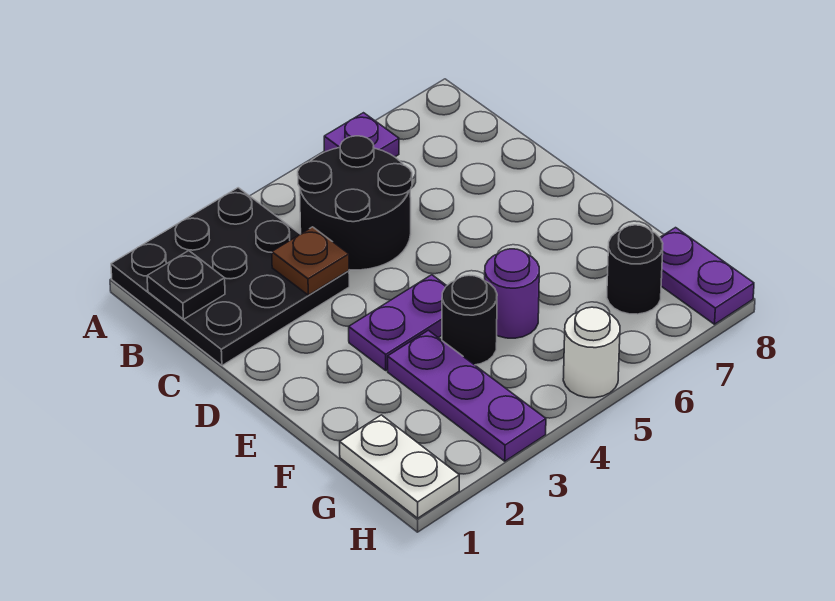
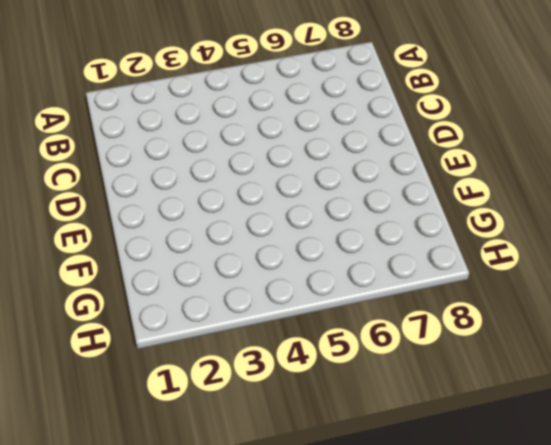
none -> black 3x3 plate [111,188,349,366]
none -> purple 1x1 plate [324,113,399,157]
none -> black 2x2 round brick [298,136,412,270]

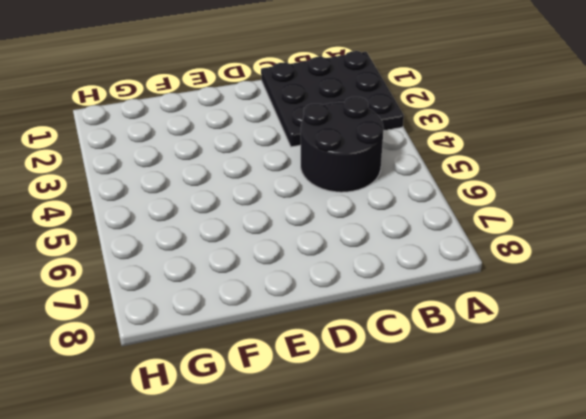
none -> purple 1x1 plate [324,113,399,157]
none -> purple 1x2 plate [349,275,447,370]
none -> purple 1x3 plate [388,330,546,461]

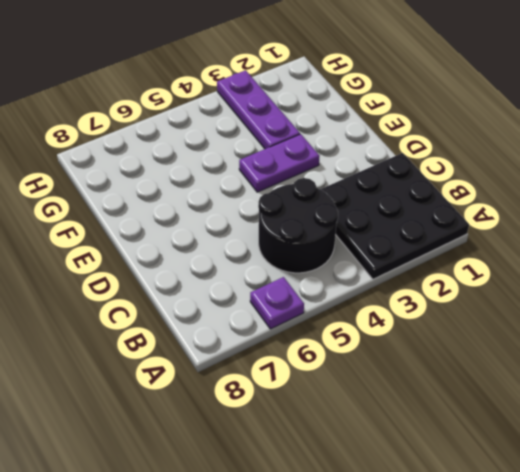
none -> black 1x1 round brick [442,275,497,365]
none -> purple 1x1 round brick [485,249,539,338]
none -> white 1x2 plate [340,415,459,518]

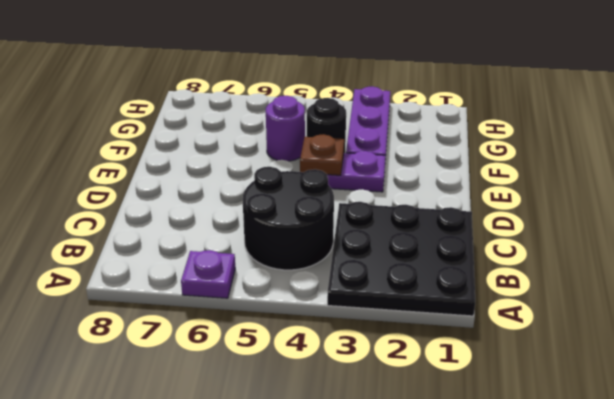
brown 1x1 plate [300,134,344,175] -> brown 1x1 plate moved to [272,227,349,295]
none -> white 1x2 plate [340,415,459,518]
none -> black 1x1 round brick [607,225,663,314]
none -> purple 1x2 plate [660,228,754,324]

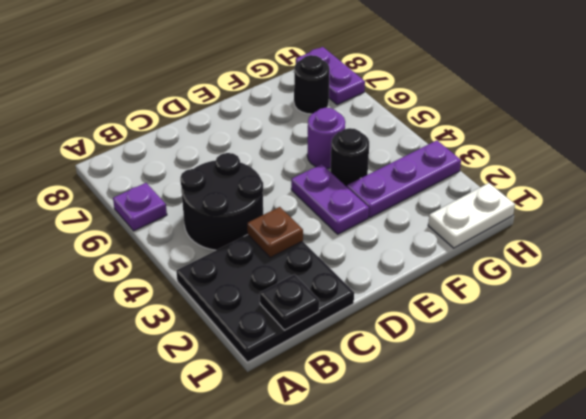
purple 1x2 plate [296,47,365,105] -> purple 1x2 plate turned to [660,228,754,324]
none -> white 1x1 round brick [563,307,620,398]

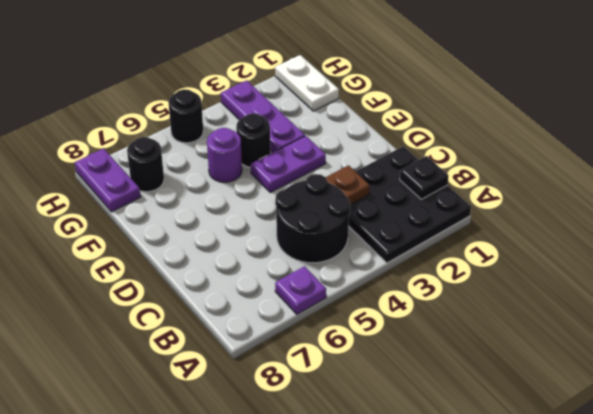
black 1x1 round brick [168,89,203,143] -> white 1x1 round brick [563,307,620,398]

